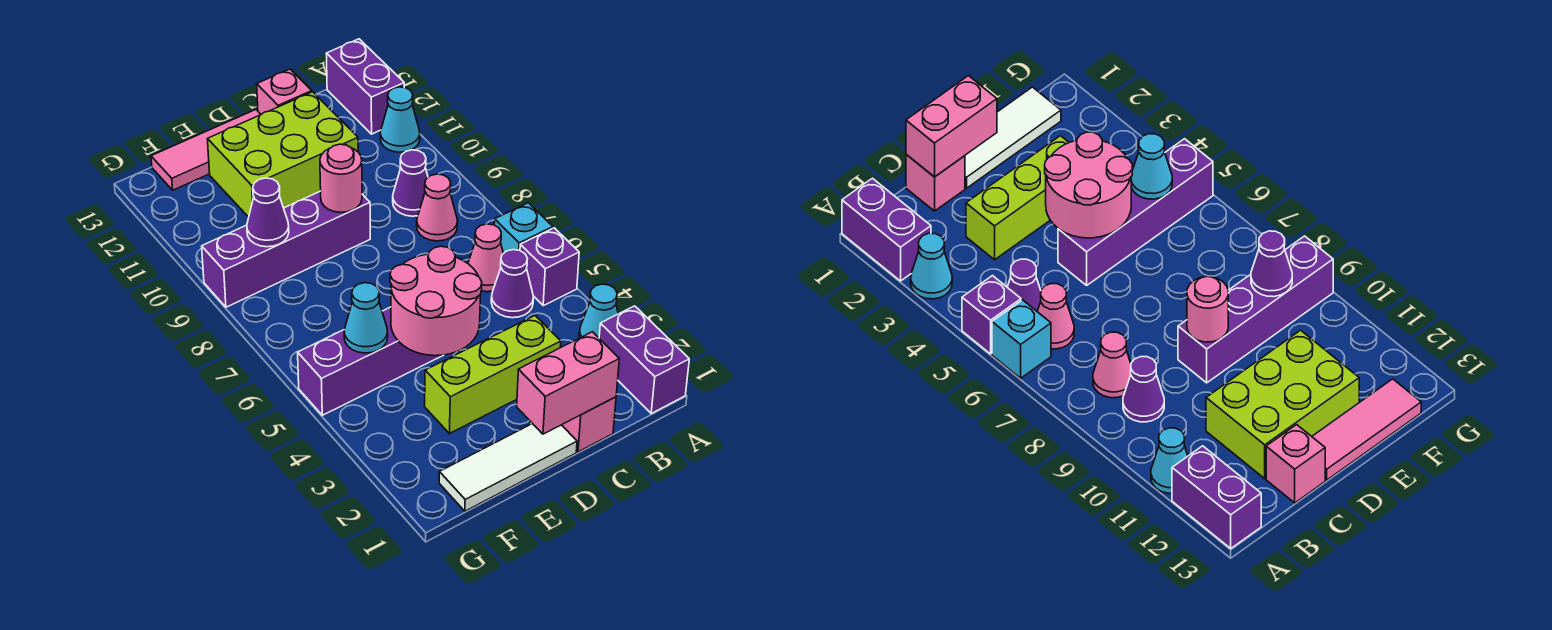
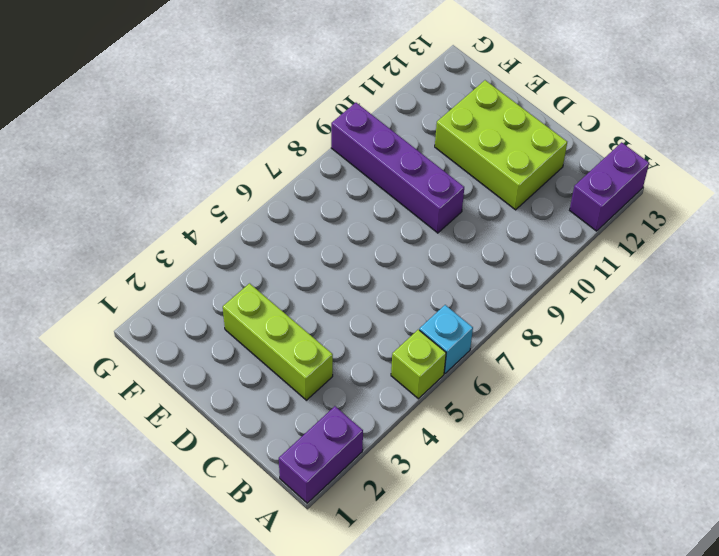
lime 1x1 brick [391,330,446,399] -> purple 1x1 brick [520,228,579,306]
none -> cyan 1x1 cone [579,284,618,338]
none -> cyan 1x1 cone [380,87,420,152]
none -> purple 1x1 cone [491,250,533,318]

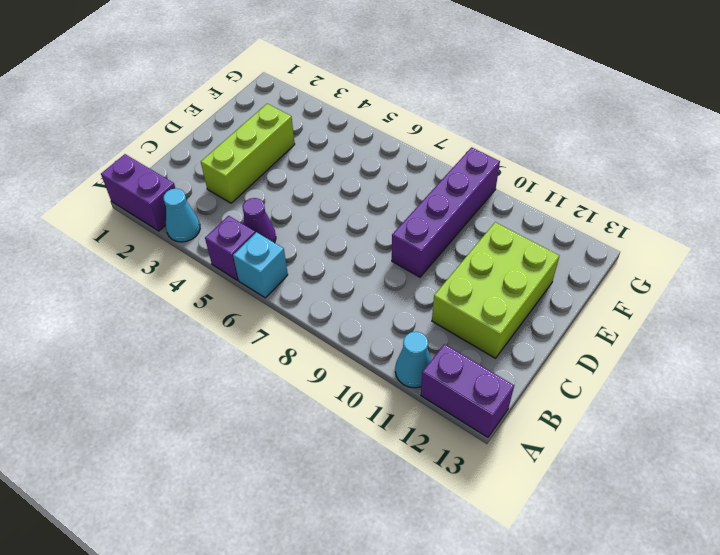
none -> pink 1x1 cone [468,224,503,292]
none -> pink 1x1 cone [417,174,458,241]
none -> purple 1x1 cone [393,150,428,216]

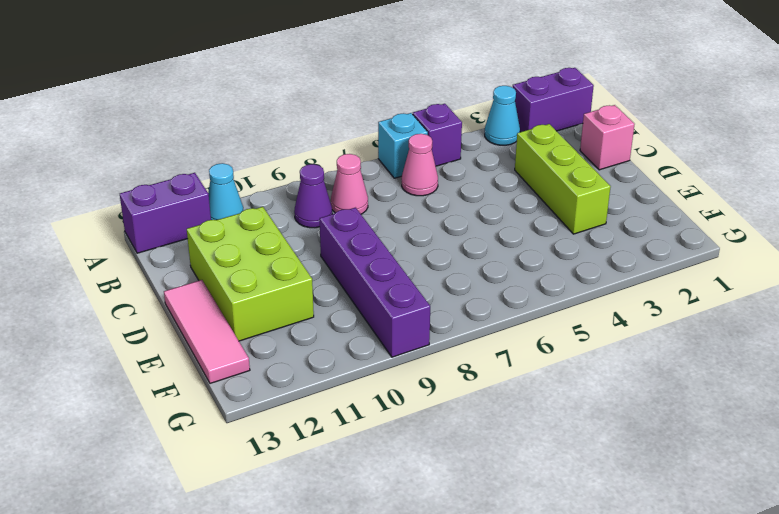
none -> purple 1x1 cone [491,250,533,318]
none -> pink 1x1 brick [257,69,312,114]
none -> white 1x3 tile [439,424,577,511]

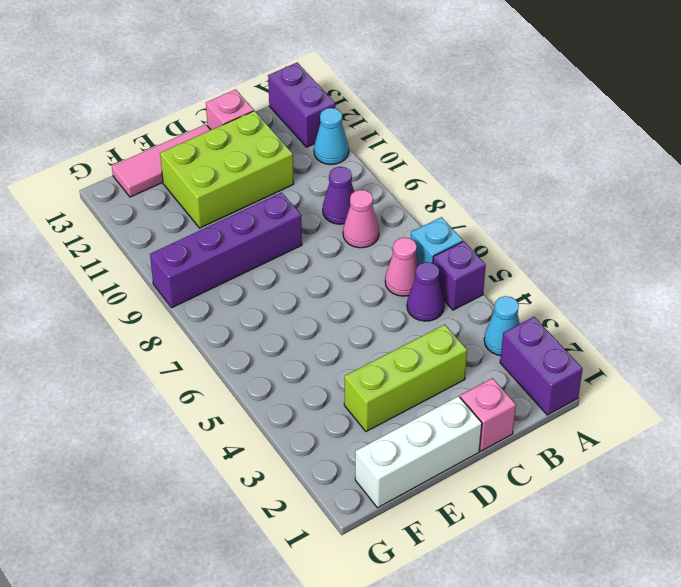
white 1x3 brick [355,396,482,508] -> white 1x3 tile [439,424,577,511]
none -> purple 1x4 brick [298,307,443,415]
none -> pink 1x2 brick [517,332,619,434]
none -> pink 2x2 round brick [390,246,482,356]

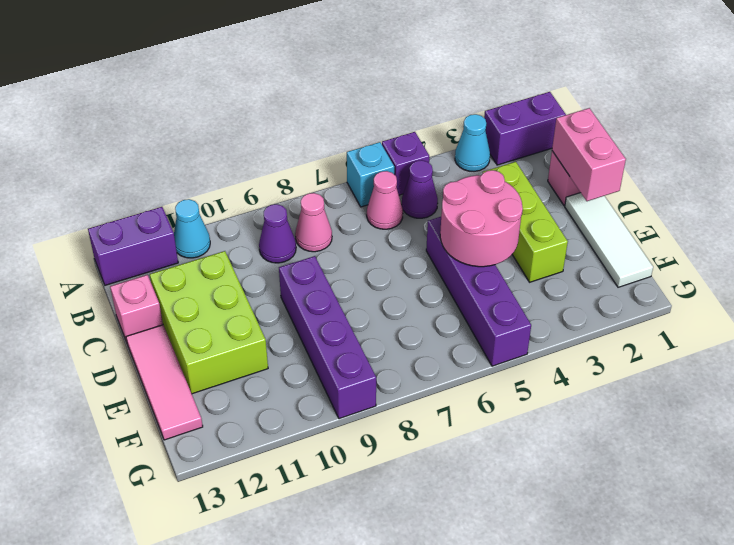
none -> pink 1x1 round brick [320,144,362,212]
none -> cyan 1x1 cone [344,283,388,353]
none -> purple 1x1 cone [247,178,289,247]

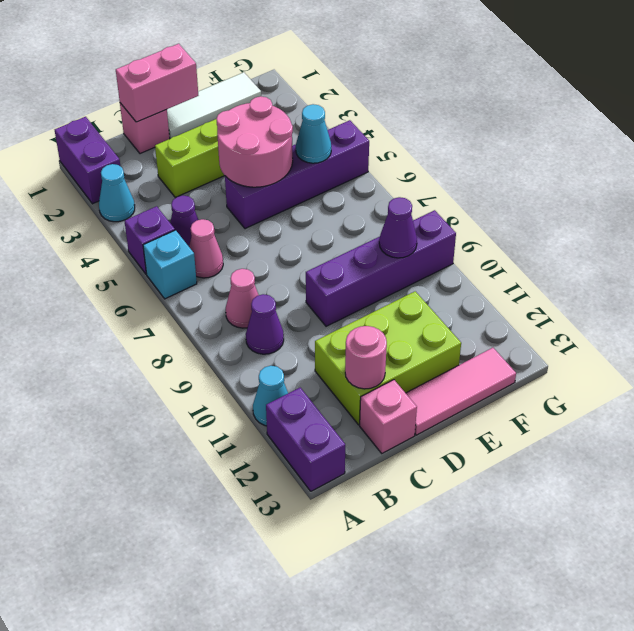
pink 1x1 round brick [345,326,387,389] -> pink 1x1 round brick moved to [320,144,362,212]

